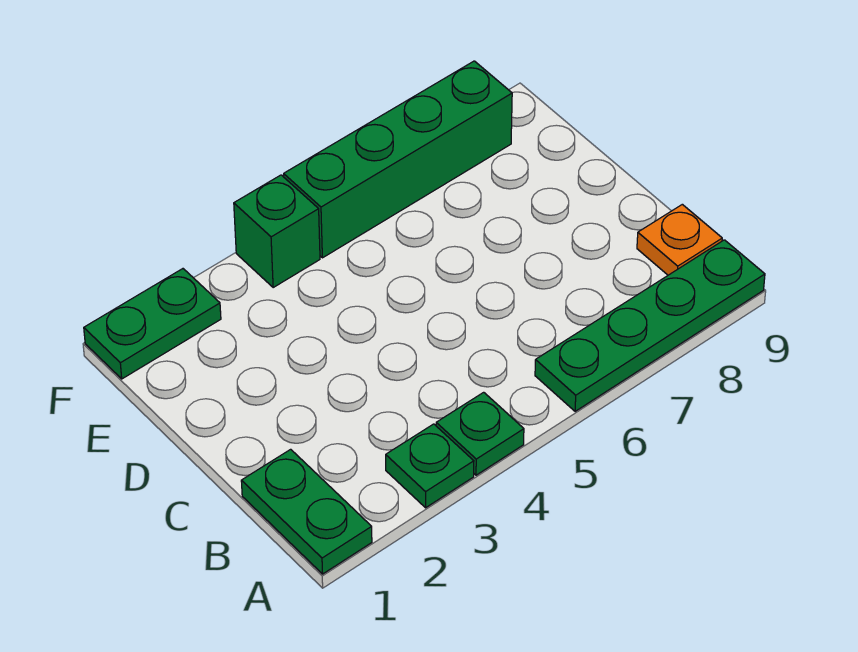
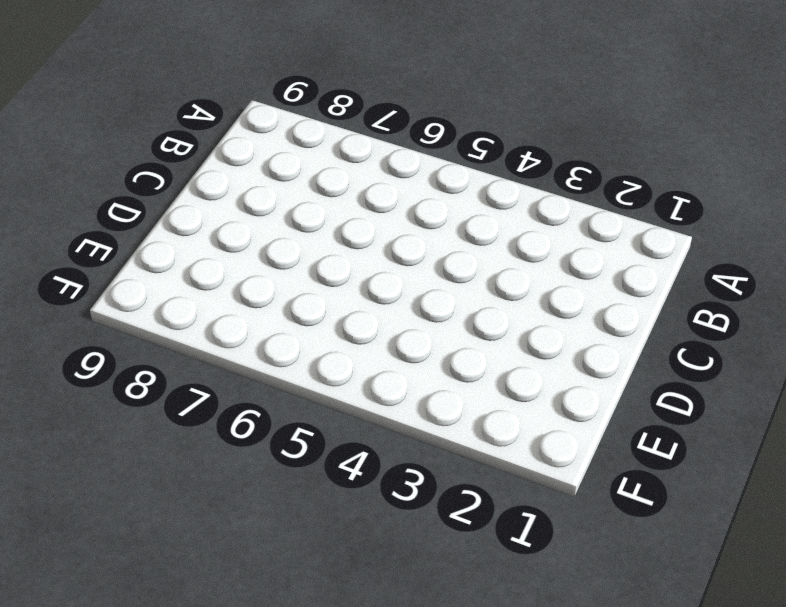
none -> green 1x2 plate [241,449,372,574]
none -> green 1x1 plate [386,424,474,508]

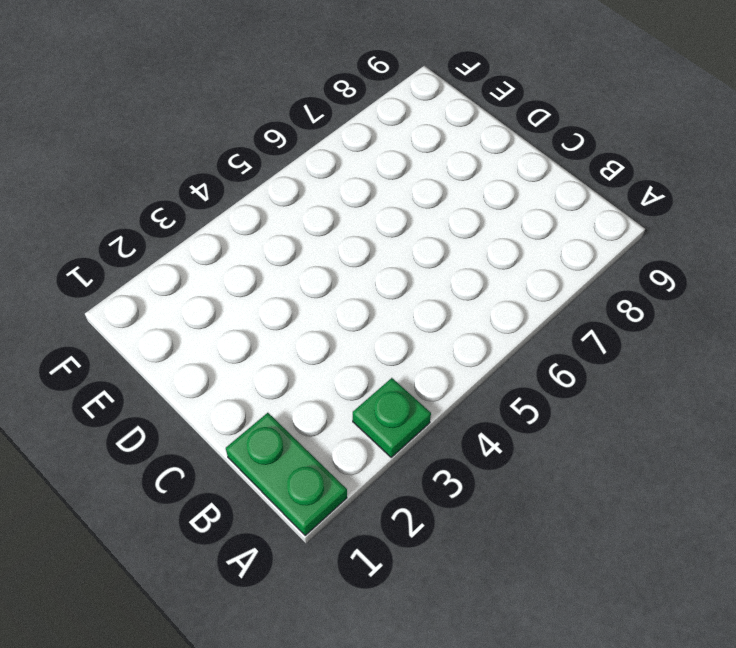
none -> green 1x1 plate [436,392,524,475]
none -> green 1x4 plate [535,240,765,411]

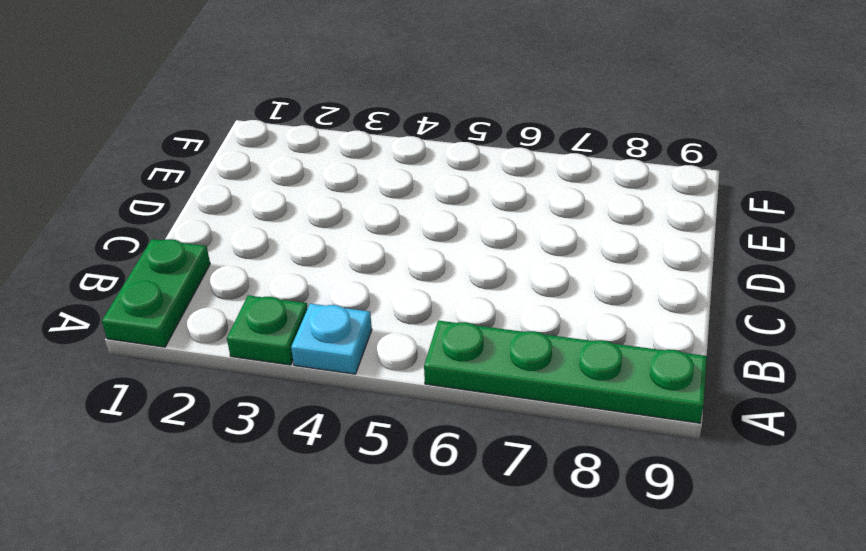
cyan 1x1 plate [291,304,372,374] -> green 1x1 plate [436,392,524,475]
none -> orange 1x1 plate [637,204,722,275]
none -> green 1x2 plate [84,269,221,379]

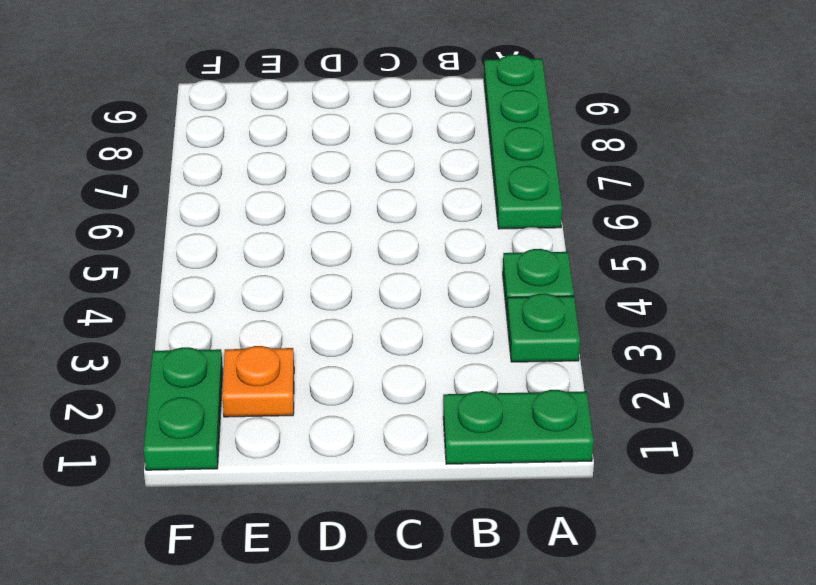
orange 1x1 plate [222,346,294,417] -> orange 1x1 plate moved to [637,204,722,275]
none -> green 1x1 brick [234,175,320,287]
none -> green 1x4 brick [284,61,512,258]

